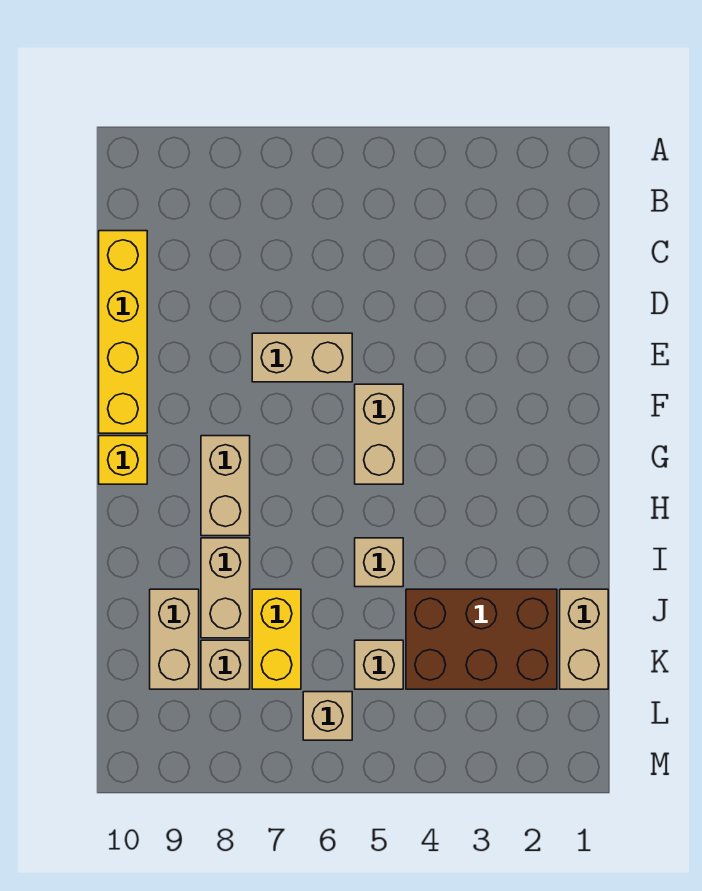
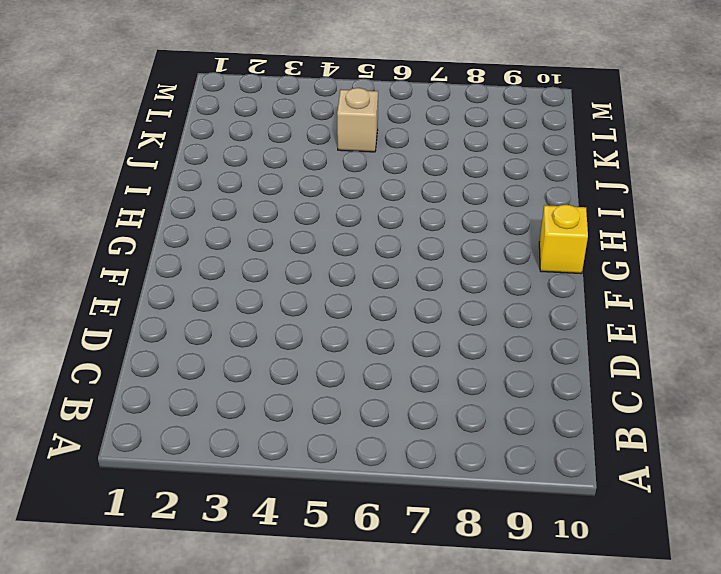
none -> yellow 1x4 brick [99,231,147,433]
none -> tan 1x2 brick [252,333,352,382]
none -> tan 1x2 brick [355,384,403,484]

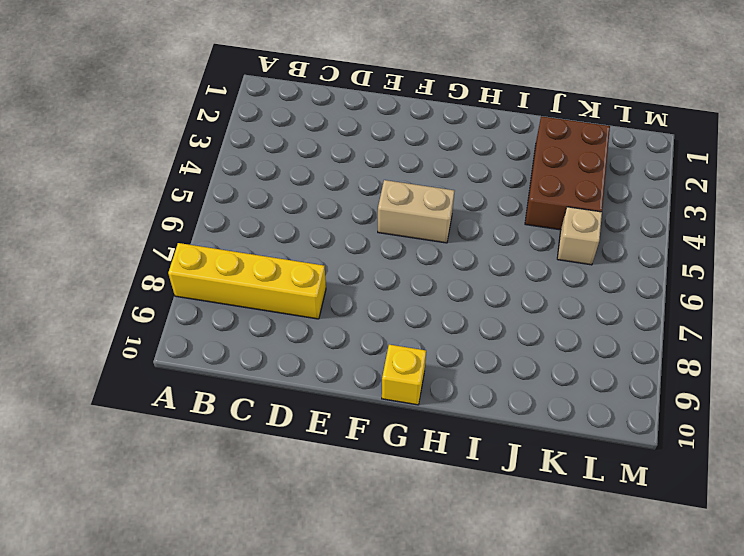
yellow 1x4 brick [168,243,326,319] -> yellow 1x4 brick moved to [99,231,147,433]
none -> tan 1x2 brick [252,333,352,382]
none -> tan 1x2 brick [201,436,250,536]
none -> tan 1x1 brick [355,538,403,587]

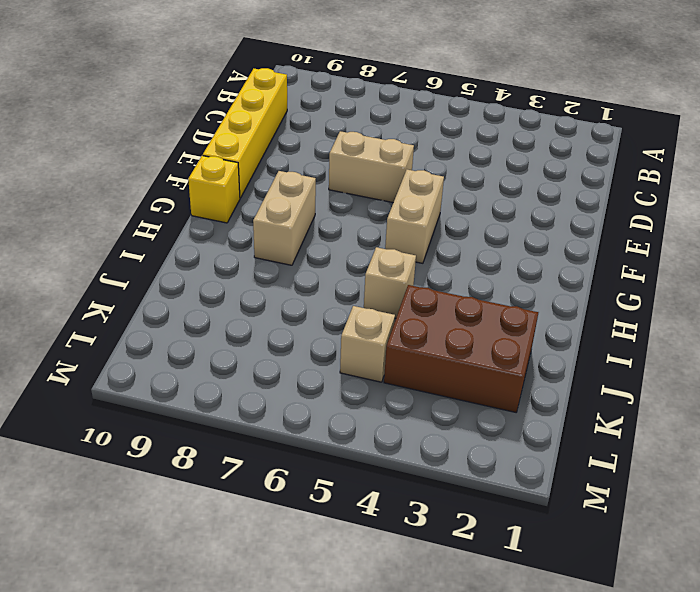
none -> tan 1x2 brick [201,538,250,638]
none -> tan 1x2 brick [560,589,608,689]
none -> yellow 1x2 brick [252,589,301,689]

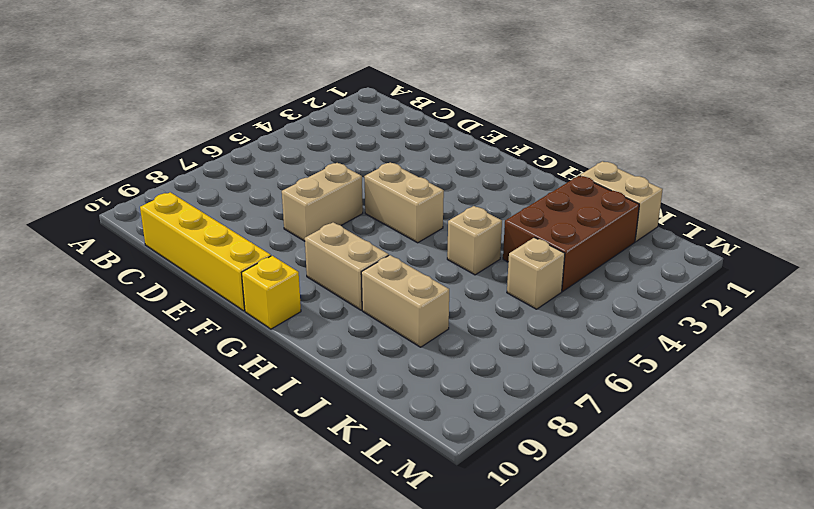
none -> yellow 1x2 brick [252,589,301,689]
none -> tan 1x2 brick [150,589,199,689]
none -> tan 1x1 brick [201,640,250,689]

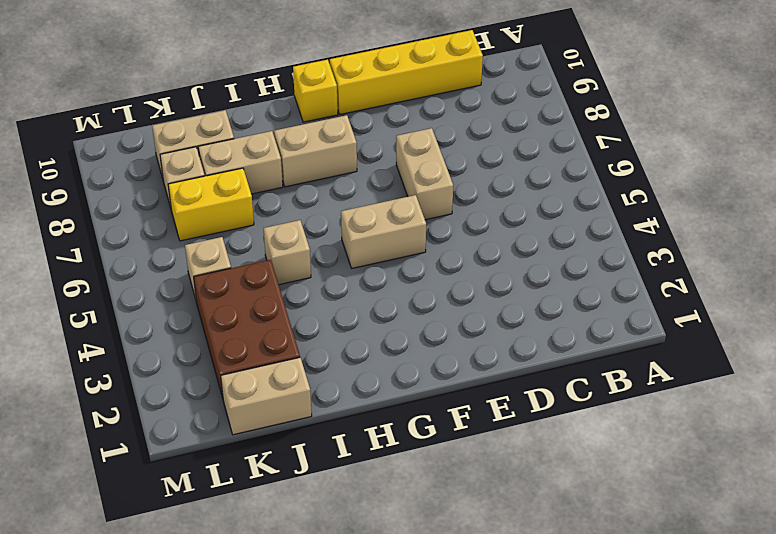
none -> tan 1x1 brick [303,692,352,740]

